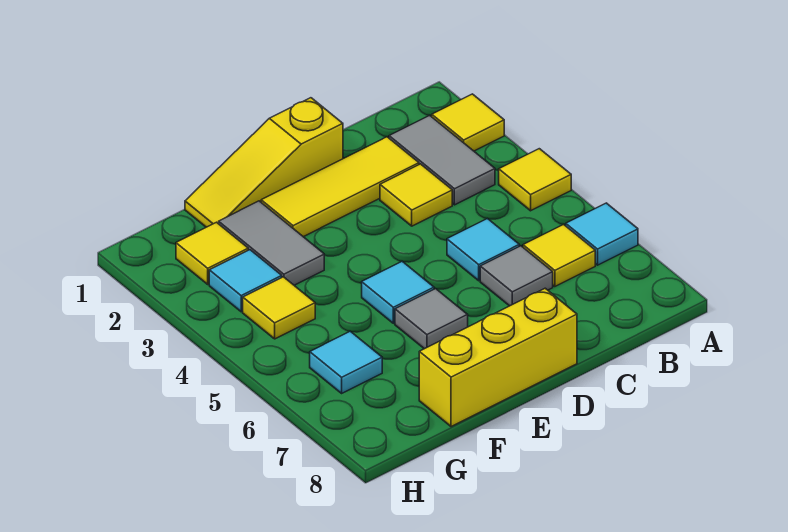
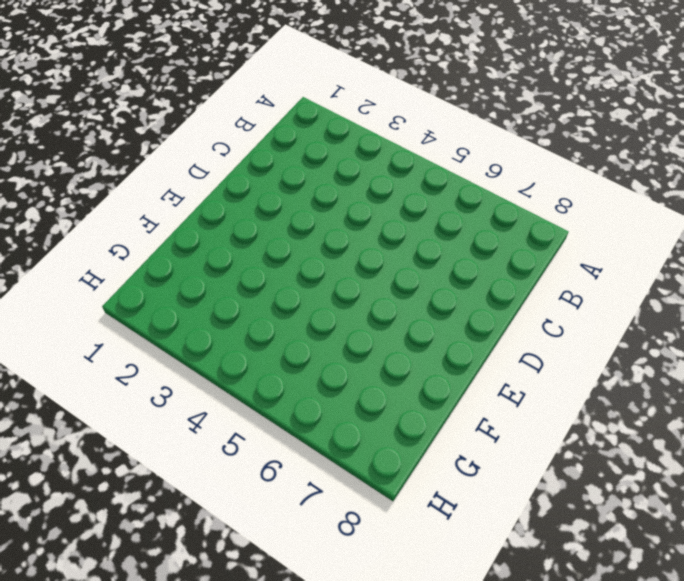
none -> yellow 1x1 tile [431,94,504,151]
none -> yellow 1x1 tile [499,149,571,211]
none -> cyan 1x1 tile [566,203,638,265]

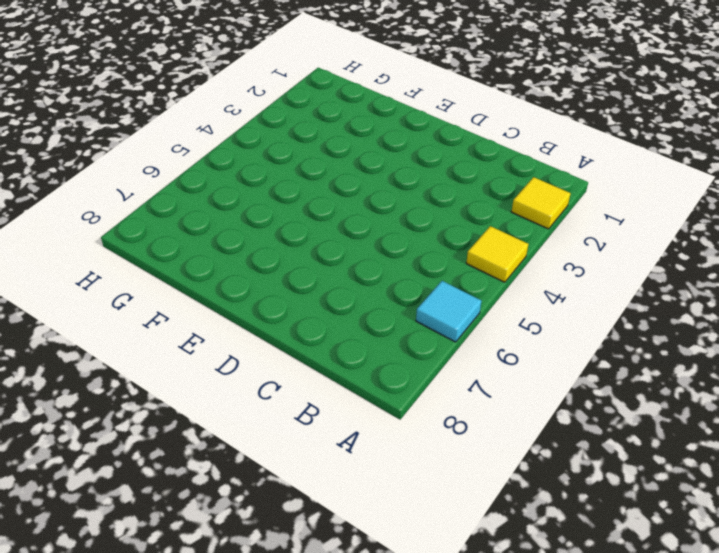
none -> grey 1x2 tile [389,115,495,205]
none -> yellow 1x1 tile [523,224,595,287]
none -> yellow 1x3 tile [261,137,419,237]

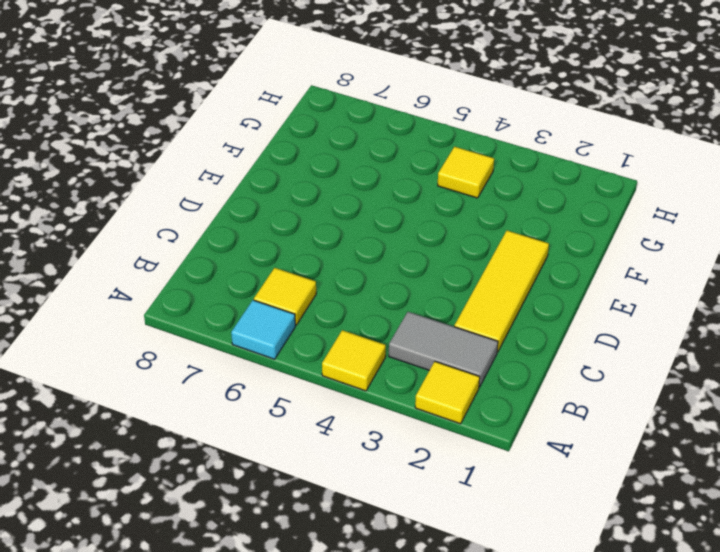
none -> yellow 1x1 tile [380,164,452,226]
none -> cyan 1x1 tile [447,219,519,281]
none -> grey 1x1 tile [480,246,553,306]

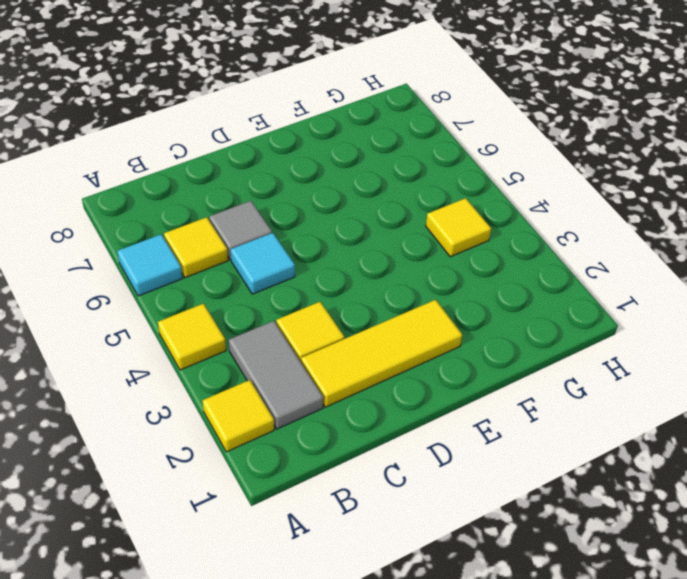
none -> yellow 1x3 slope [185,98,343,227]
none -> yellow 1x3 brick [419,288,577,427]
none -> cyan 1x1 tile [362,261,434,323]

